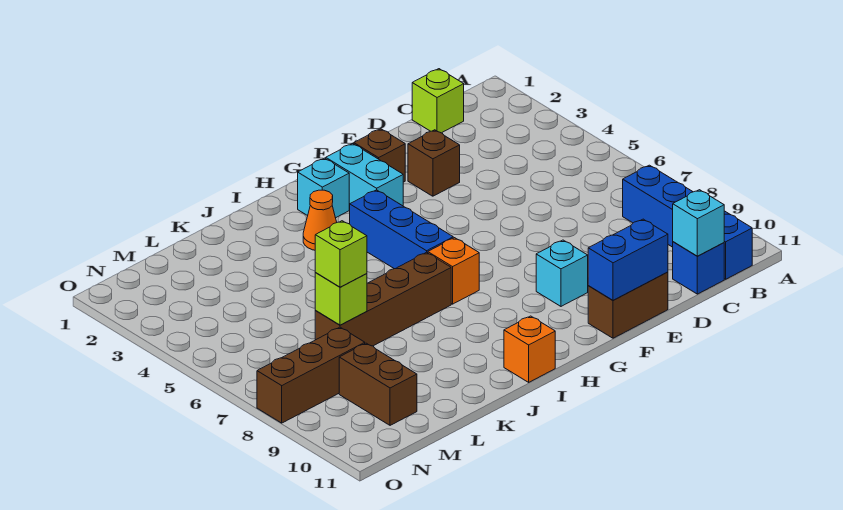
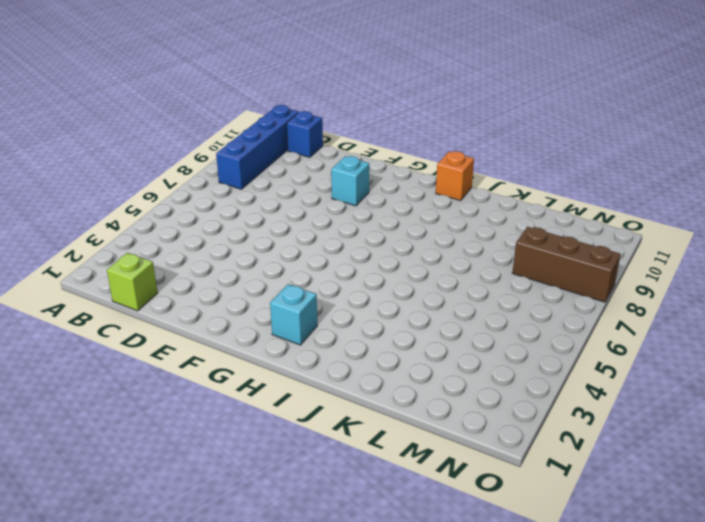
none -> brown 1x1 brick [408,130,460,196]
none -> brown 1x2 brick [588,272,668,338]
none -> brown 1x1 brick [354,129,405,182]

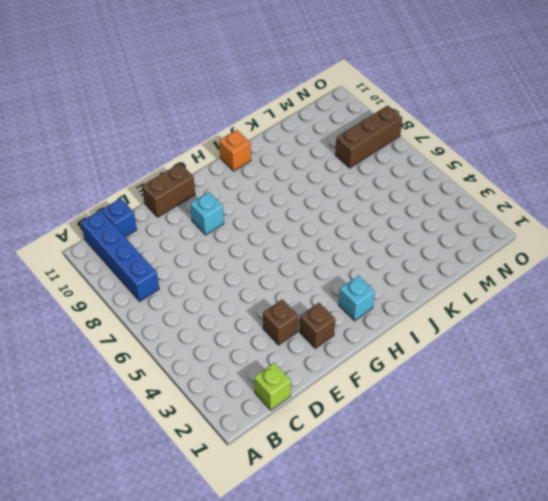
none -> cyan 1x2 brick [326,144,403,209]
none -> blue 1x3 brick [349,190,453,269]
none -> orange 1x1 brick [428,238,479,304]

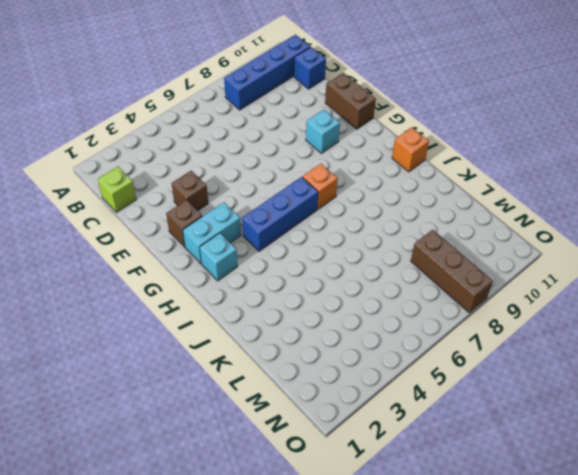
none -> orange 1x1 cone [303,190,337,250]
none -> brown 1x4 brick [315,252,451,346]
none -> brown 1x2 brick [339,343,417,425]

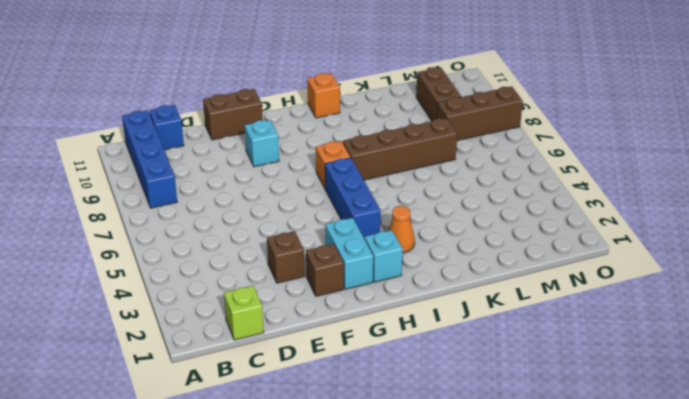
none -> cyan 1x1 brick [673,190,724,256]
none -> blue 1x2 brick [588,219,668,300]
none -> lime 1x1 brick [315,273,367,325]

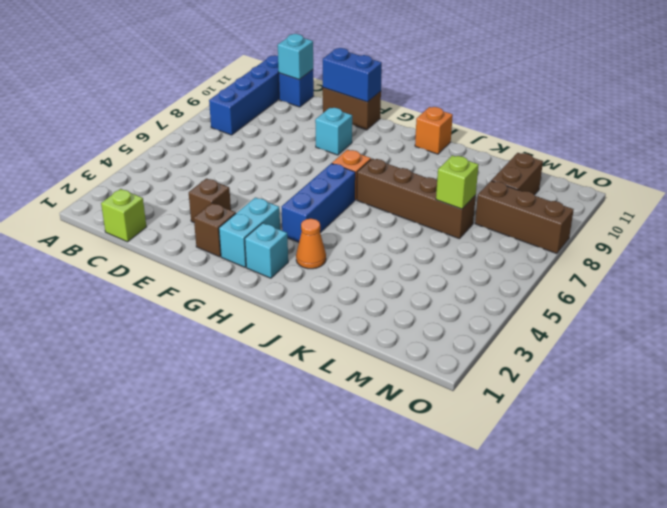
none -> lime 1x1 brick [315,221,367,287]

